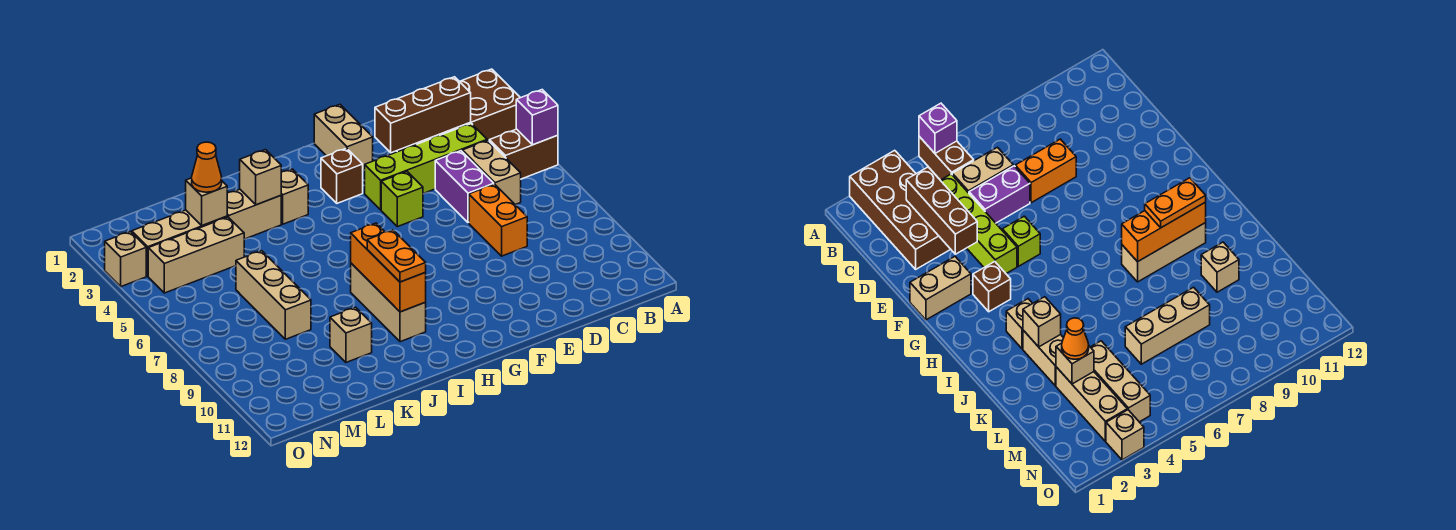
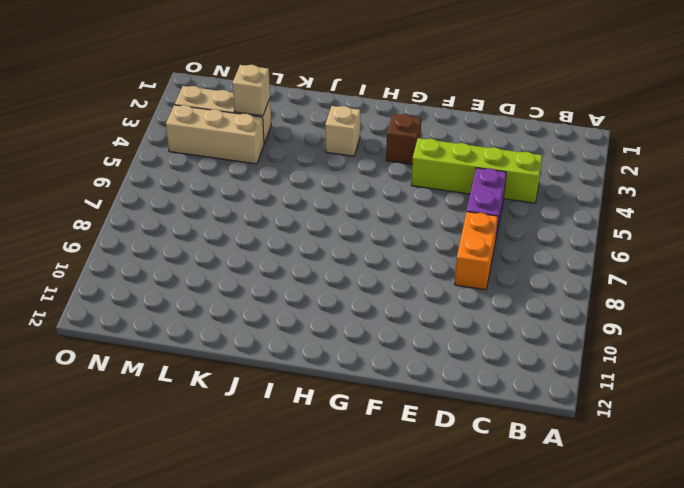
none -> brown 2x4 brick [397,69,520,152]
none -> brown 1x2 brick [489,129,558,179]
none -> tan 1x2 brick [462,140,521,205]

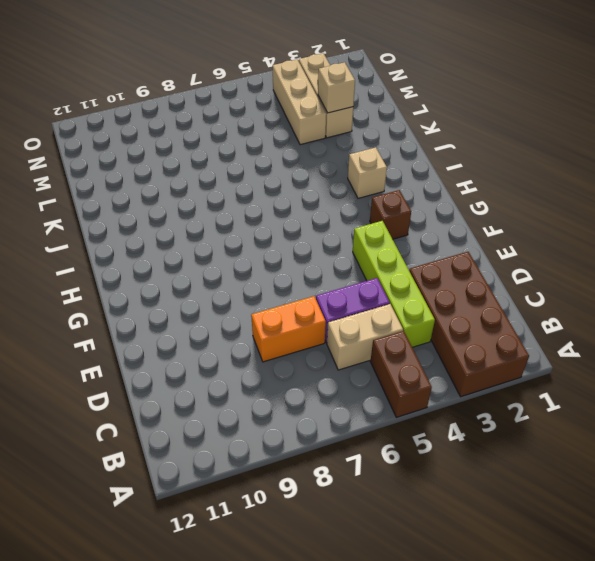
none -> tan 1x2 brick [314,104,373,170]
none -> lime 1x1 brick [381,172,423,227]
none -> tan 1x3 brick [351,263,426,342]

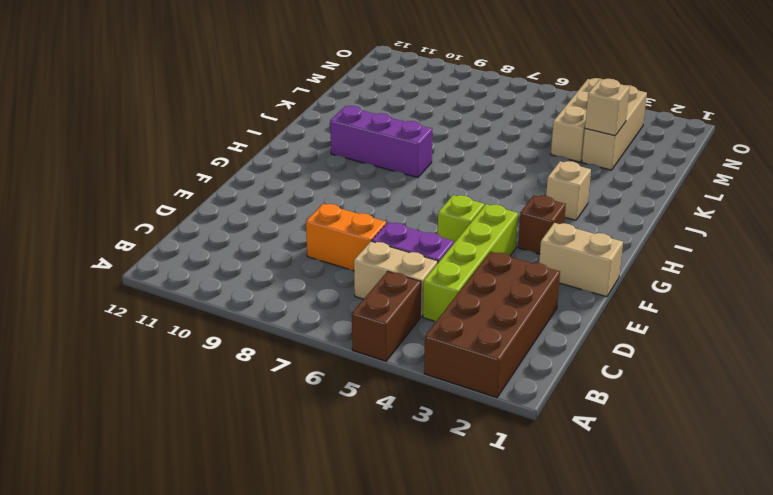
purple 1x3 brick [330,106,432,178] -> tan 1x3 brick [351,263,426,342]
none -> tan 1x2 brick [227,189,281,239]
none -> tan 1x1 brick [330,307,372,362]
none -> tan 1x3 brick [236,251,311,339]

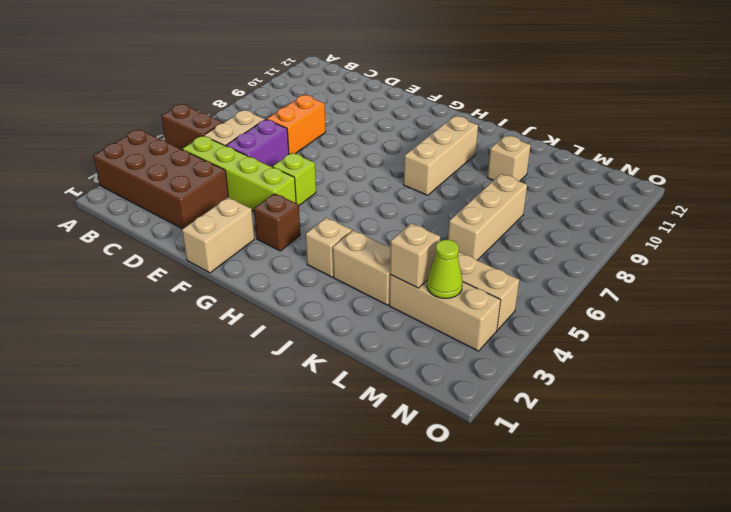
lime 1x1 cone [427,240,463,299] -> none
none -> tan 1x1 brick [105,231,146,287]
none -> purple 1x1 brick [516,90,558,145]
none -> brown 1x3 brick [375,77,471,153]

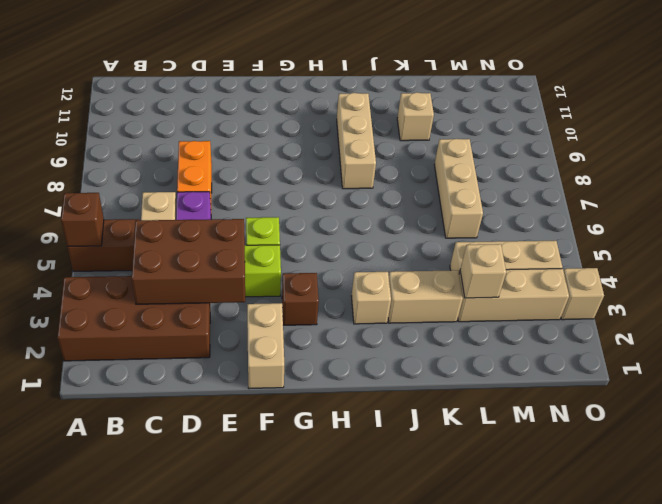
brown 1x1 brick [61,193,104,247] -> purple 1x1 brick [516,90,558,145]
brown 2x3 brick [132,219,245,304] -> brown 1x3 brick [375,77,471,153]
none -> orange 1x3 brick [351,223,426,312]
none -> tan 1x1 brick [240,150,281,205]
none -> orange 1x2 plate [367,230,426,282]

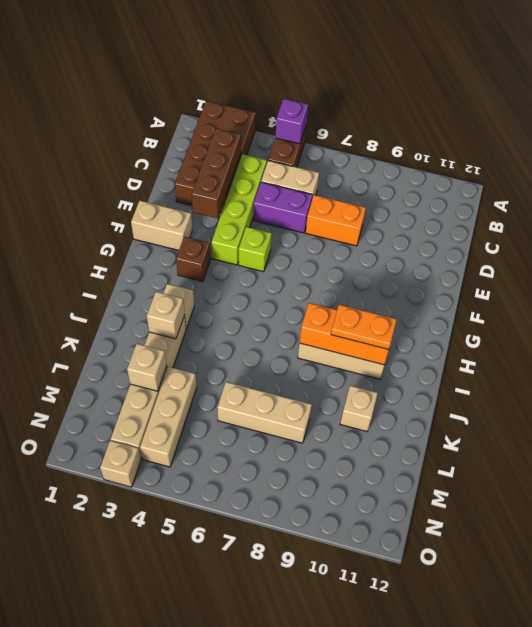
none -> orange 1x1 cone [192,142,222,192]

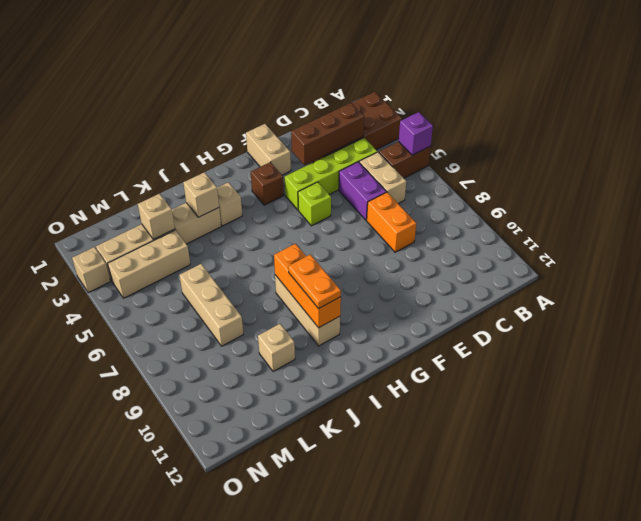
none -> orange 1x1 cone [192,142,222,192]

